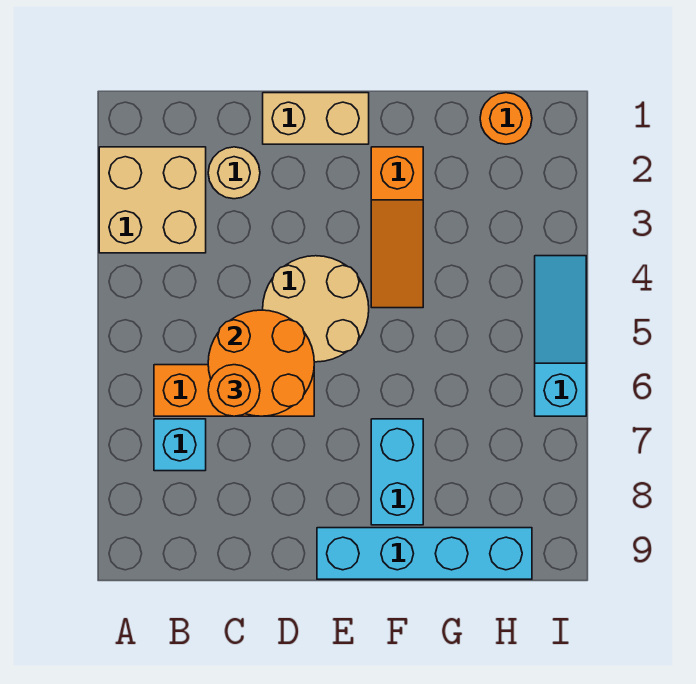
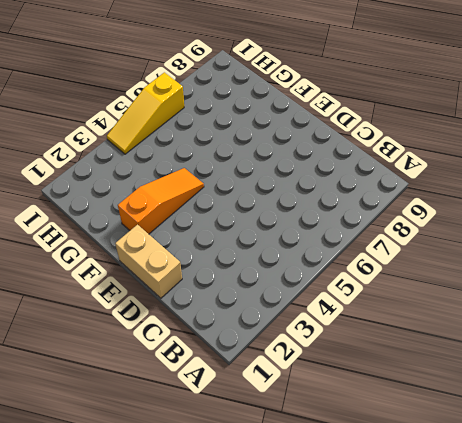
yellow 1x3 slope [107,72,184,154] -> cyan 1x3 slope [535,256,586,416]
none -> tan 2x2 brick [99,147,206,253]
none -> orange 1x3 brick [154,365,314,416]
none -> cyan 1x1 brick [154,419,206,471]

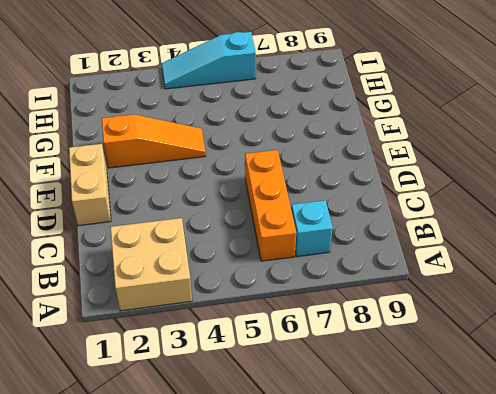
none -> tan 1x1 round brick [208,147,260,199]
none -> tan 2x2 round brick [263,256,369,362]
none -> cyan 1x4 brick [317,528,532,579]

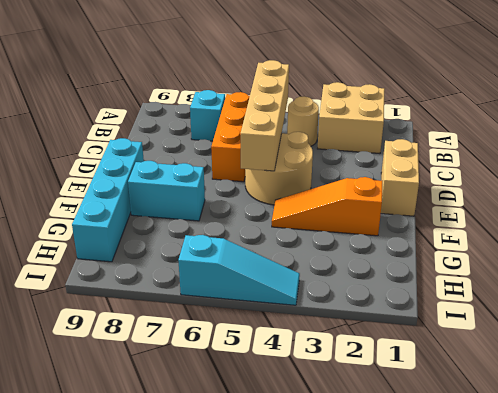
tan 1x1 round brick [287,96,319,146] -> tan 1x1 round brick moved to [208,147,260,199]
tan 1x4 brick [241,60,289,171] -> orange 2x2 round brick [208,310,314,416]
none -> orange 1x1 round brick [480,93,532,144]
none -> orange 1x1 round brick [208,365,260,416]

